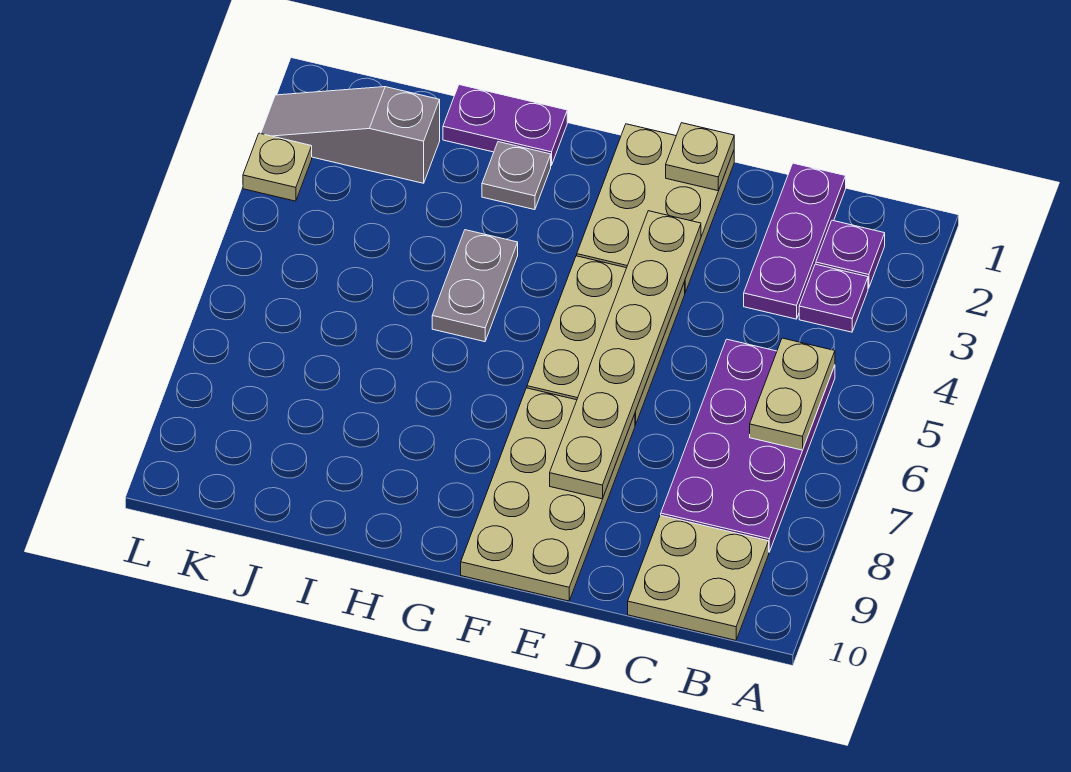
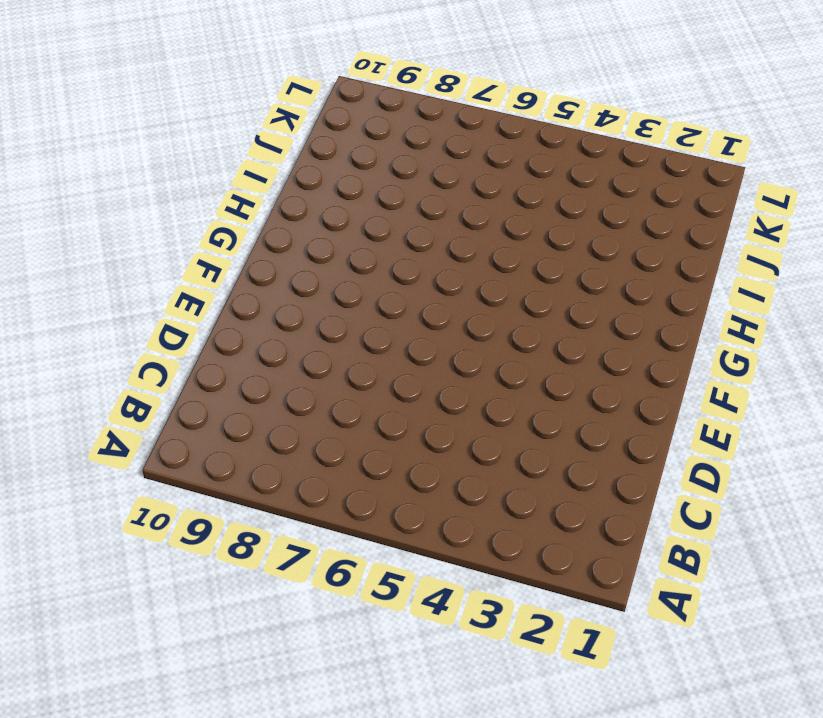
none -> purple 1x1 plate [816,220,885,288]
none -> purple 1x1 plate [799,264,868,332]
none -> purple 2x4 plate [661,339,835,552]

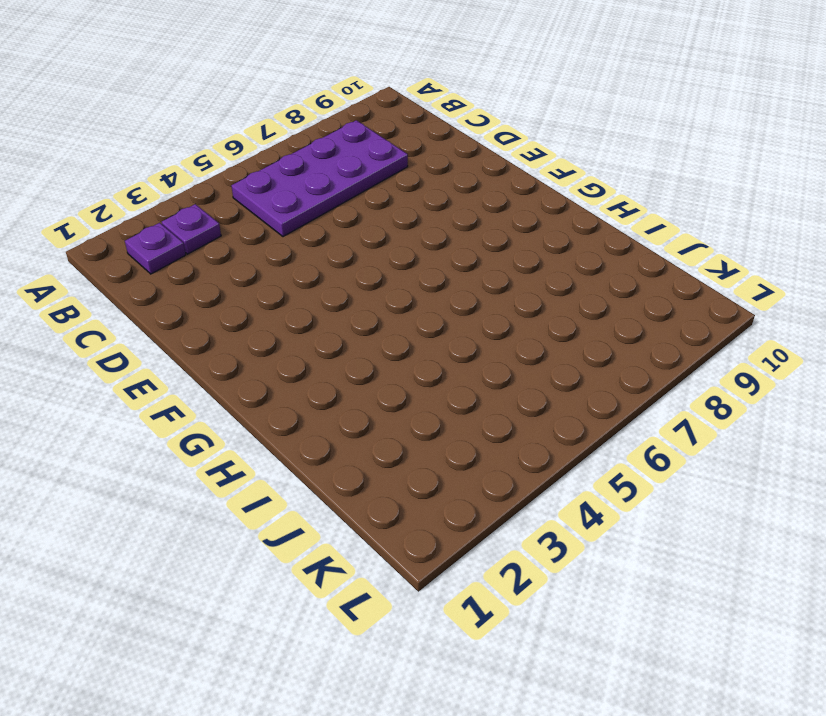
none -> tan 2x2 plate [628,515,769,640]
none -> purple 1x3 plate [744,163,846,319]
none -> tan 2x3 plate [577,124,734,292]

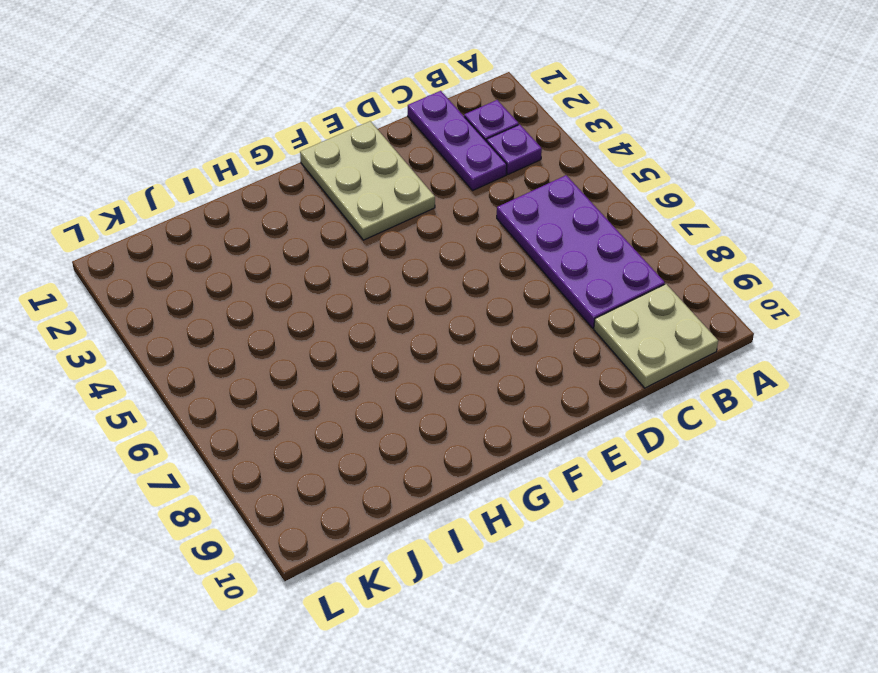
none -> tan 2x3 plate [527,256,685,425]
none -> tan 2x4 plate [461,388,635,601]
none -> purple 1x2 plate [443,85,567,165]

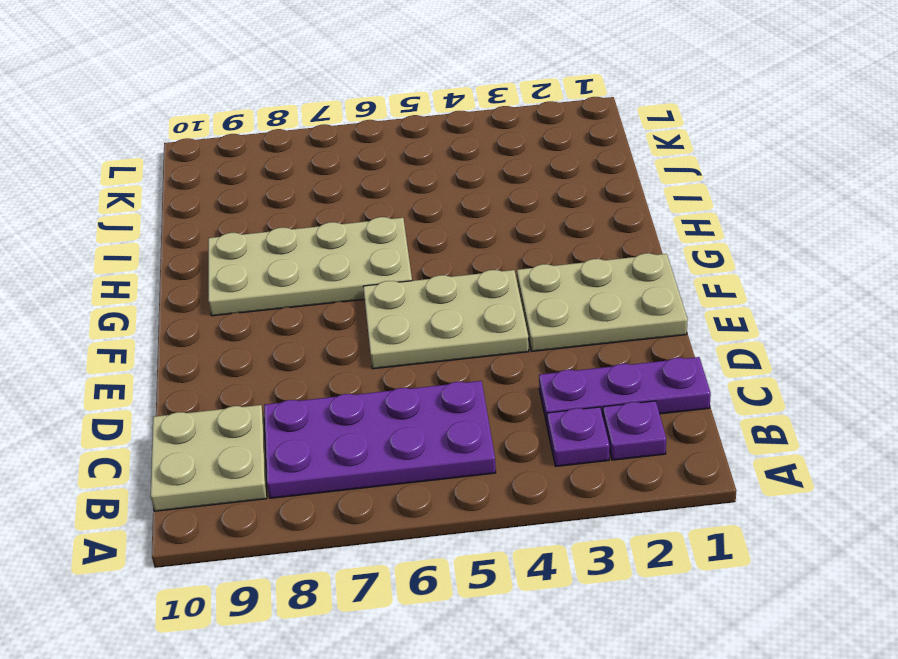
tan 2x4 plate [208,217,412,316] -> tan 2x4 plate moved to [461,388,635,601]
none -> purple 1x2 plate [443,85,567,165]
none -> grey 1x1 plate [482,142,551,210]
none -> grey 1x2 plate [432,230,518,342]

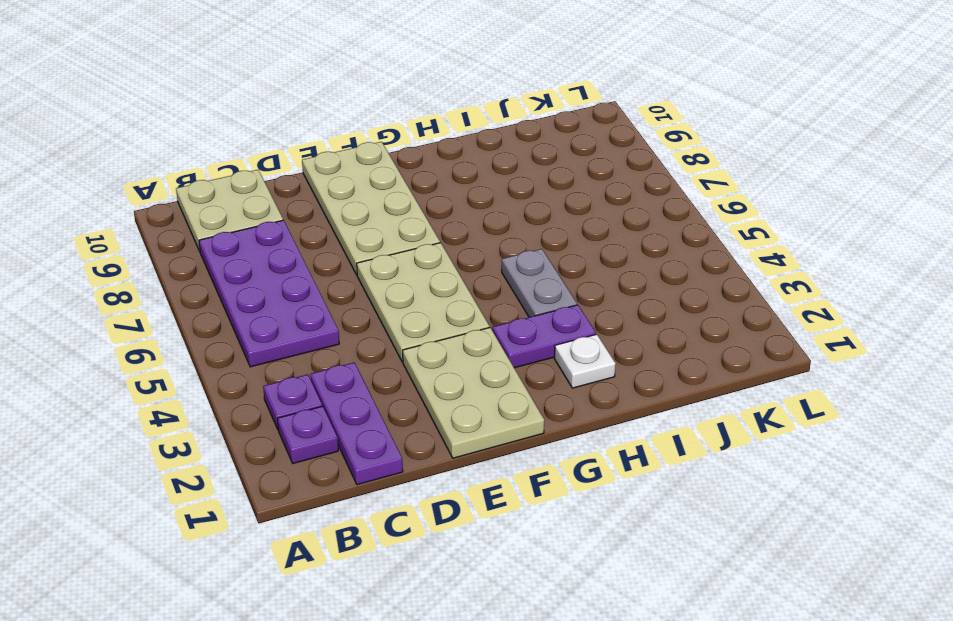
purple 1x2 plate [492,305,596,368] -> purple 1x2 plate moved to [443,85,567,165]
white 1x1 plate [554,334,616,388] -> grey 1x1 plate [482,142,551,210]
none -> grey 1x3 slope [261,87,440,183]
none -> tan 1x1 plate [243,133,312,201]
none -> tan 1x2 plate [750,338,835,450]

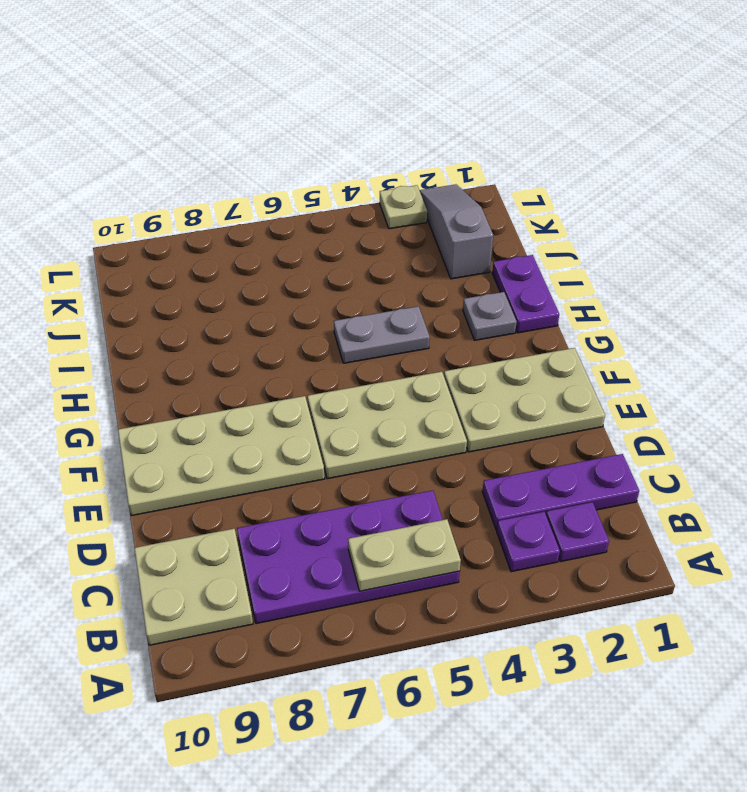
none -> tan 1x1 plate [666,123,734,191]
none -> tan 1x6 plate [550,211,701,499]

